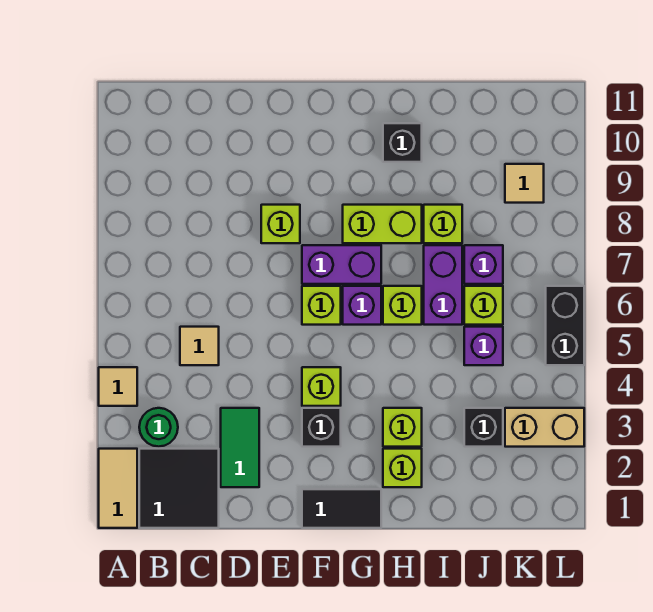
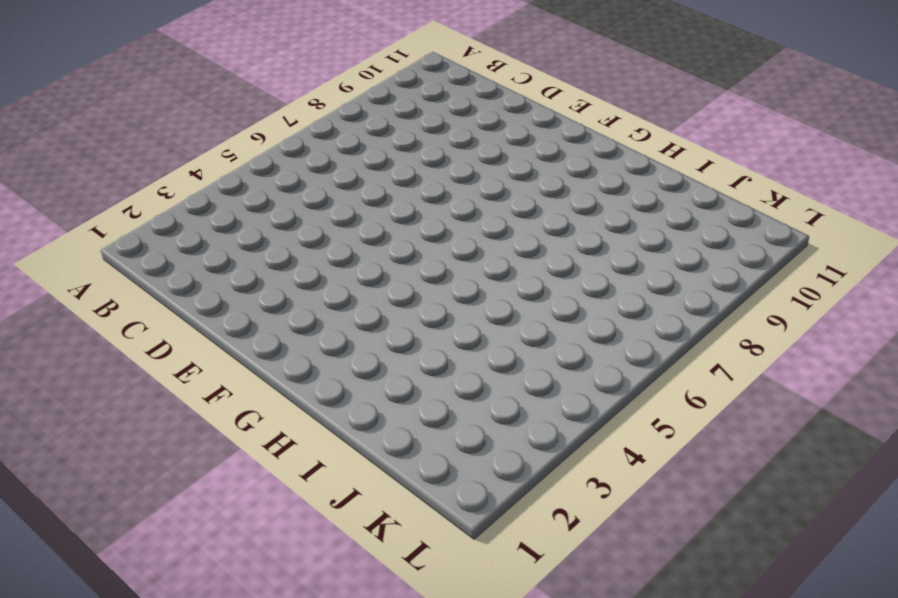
none -> tan 1x2 tile [99,449,137,528]
none -> tan 1x1 tile [99,367,137,406]
none -> black 2x2 tile [139,449,219,528]

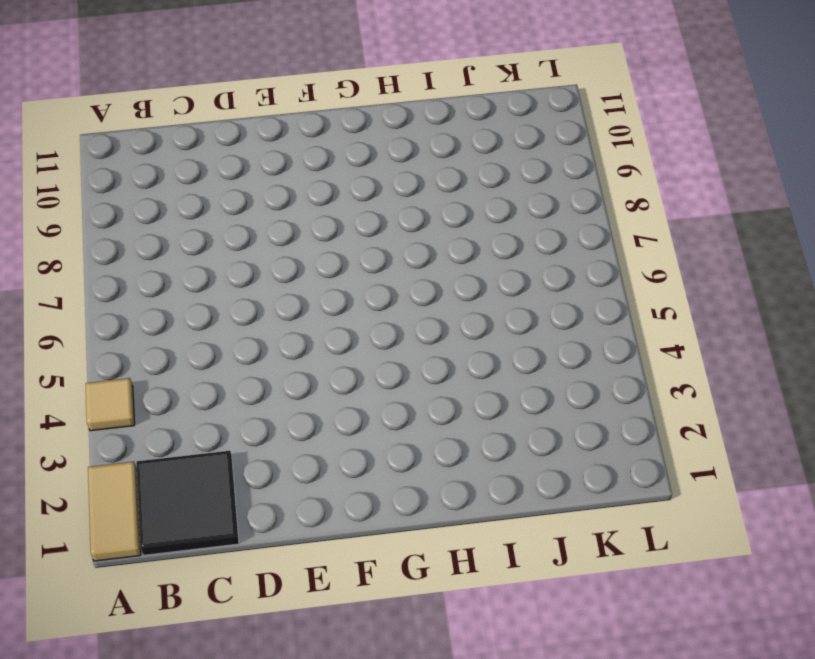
none -> green 1x1 round brick [139,408,178,447]
none -> tan 1x1 tile [180,327,219,365]
none -> green 1x2 tile [221,408,259,487]

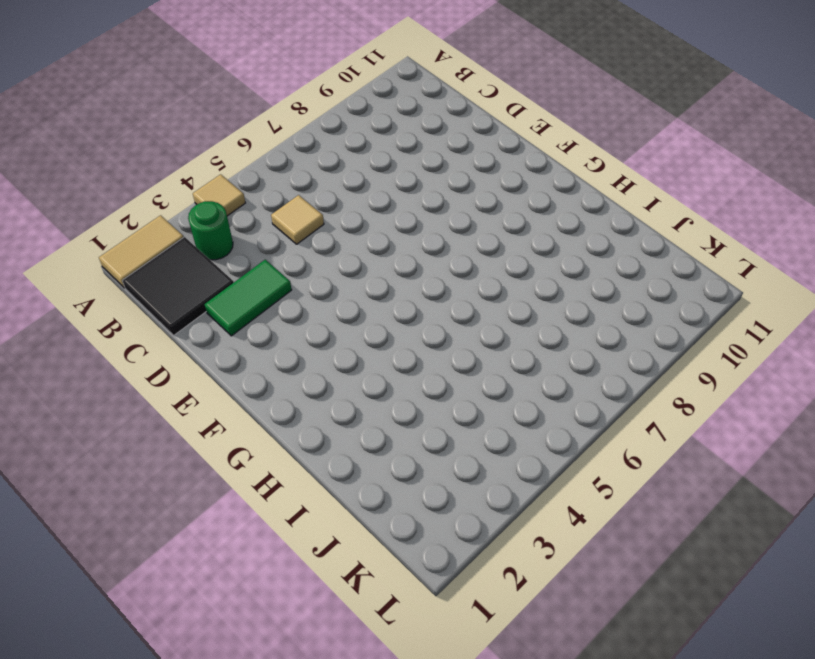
none -> lime 1x1 brick [261,205,300,243]
none -> black 1x2 tile [302,489,381,528]
none -> black 1x1 brick [302,408,341,447]

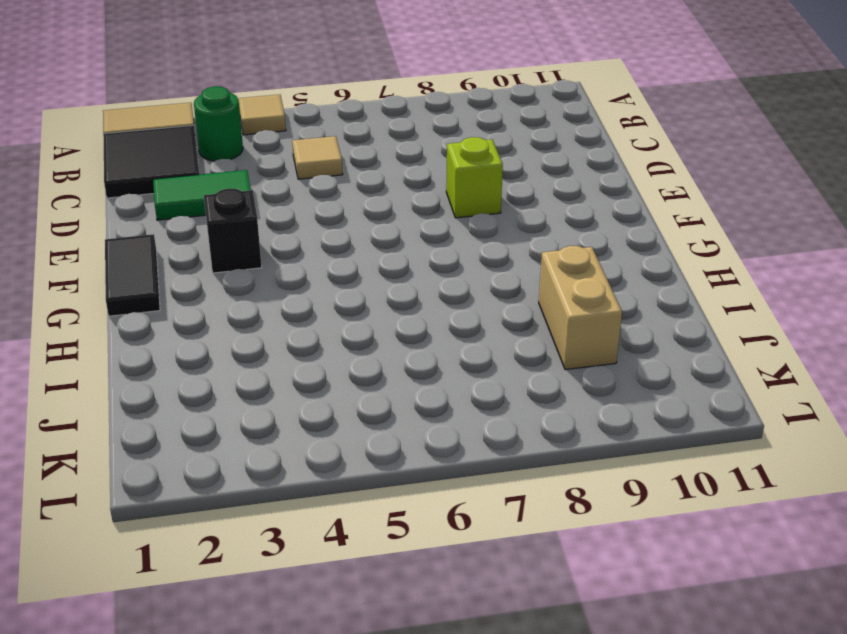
tan 1x2 brick [539,246,622,370] -> tan 1x2 brick moved to [505,408,584,447]
none -> lime 1x1 brick [302,367,341,406]
none -> lime 1x1 brick [302,286,341,325]
none -> purple 1x2 brick [302,245,381,284]

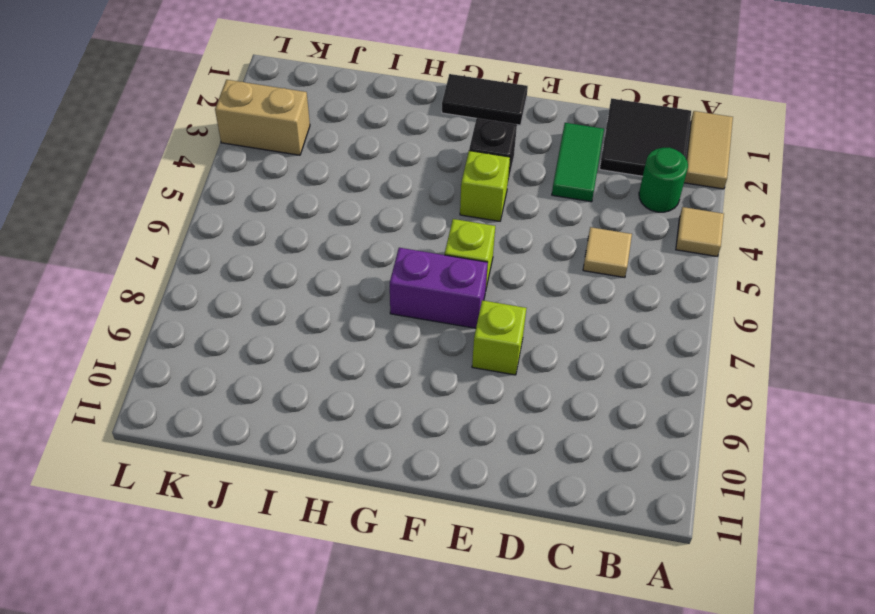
none -> purple 1x1 brick [343,286,381,325]
none -> lime 1x2 brick [343,205,422,243]
none -> lime 1x1 brick [383,449,422,487]

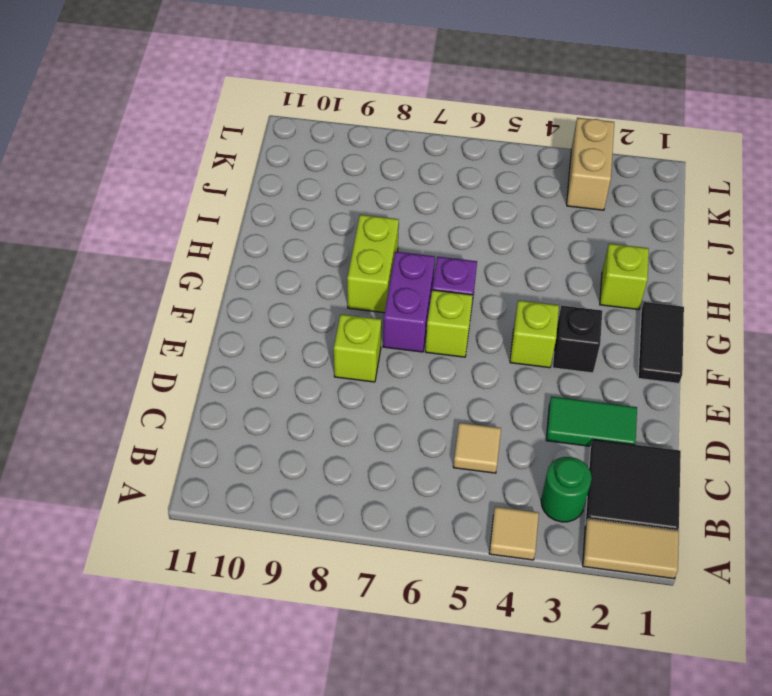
none -> lime 1x1 brick [383,408,422,447]
none -> lime 1x1 brick [383,286,422,325]
none -> black 1x1 brick [383,123,422,162]

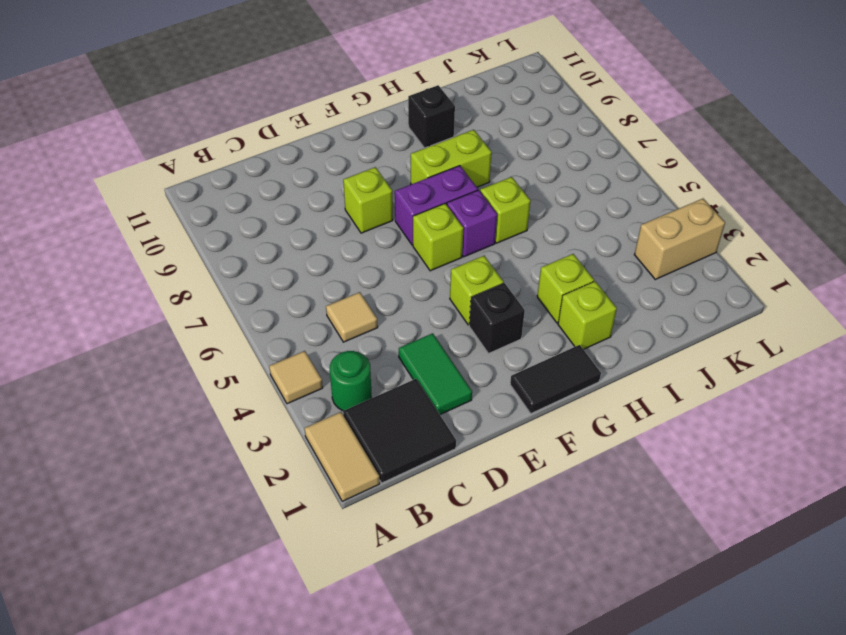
none -> purple 1x2 brick [424,245,462,325]
none -> lime 1x1 brick [424,205,462,243]
none -> black 1x1 brick [464,408,503,447]

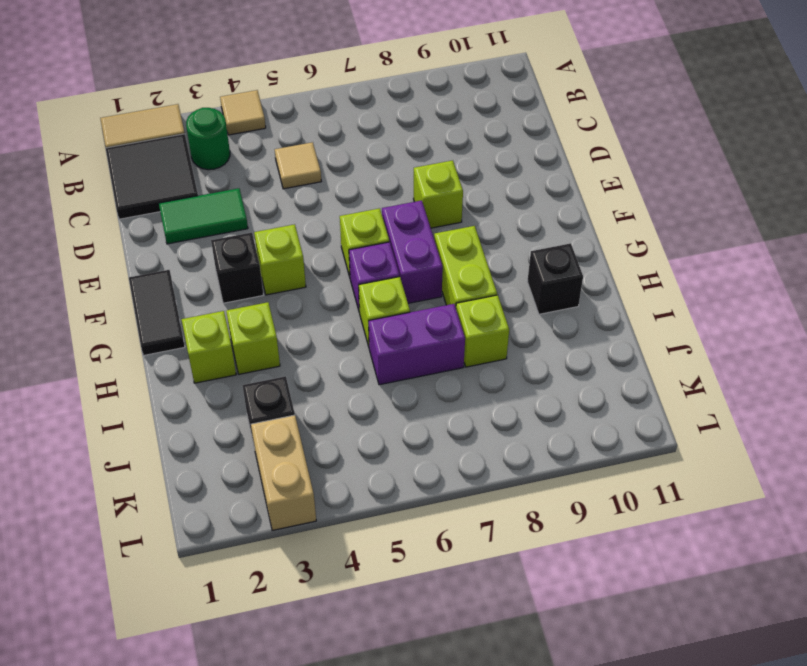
none -> purple 1x1 brick [464,327,503,365]
none -> lime 1x1 brick [464,286,503,325]
none -> purple 1x1 brick [464,245,503,284]

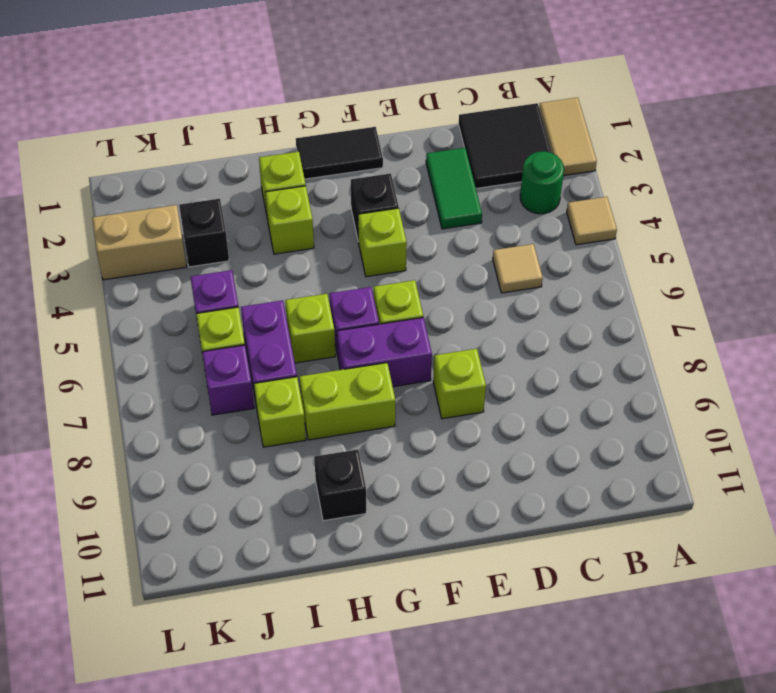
none -> tan 1x1 tile [505,164,544,203]
none -> black 1x2 brick [546,286,584,365]

